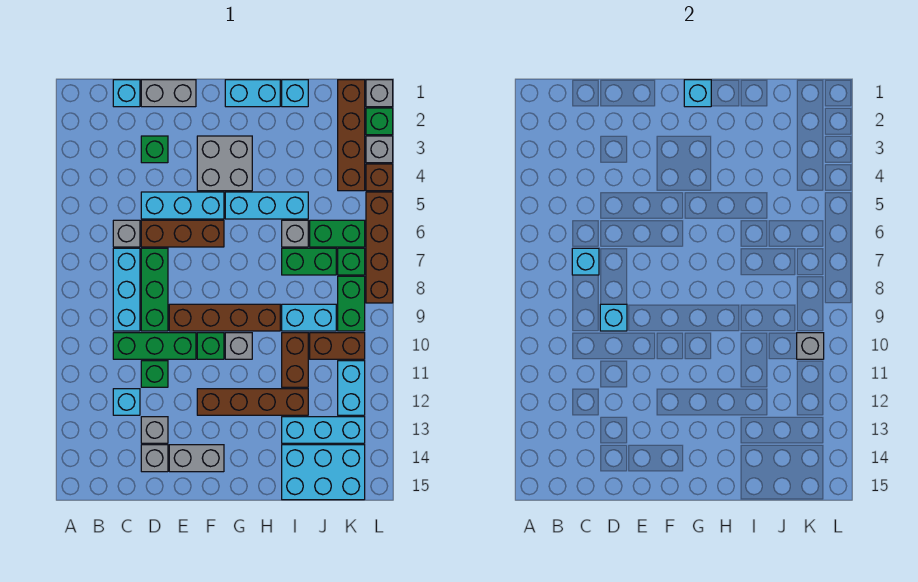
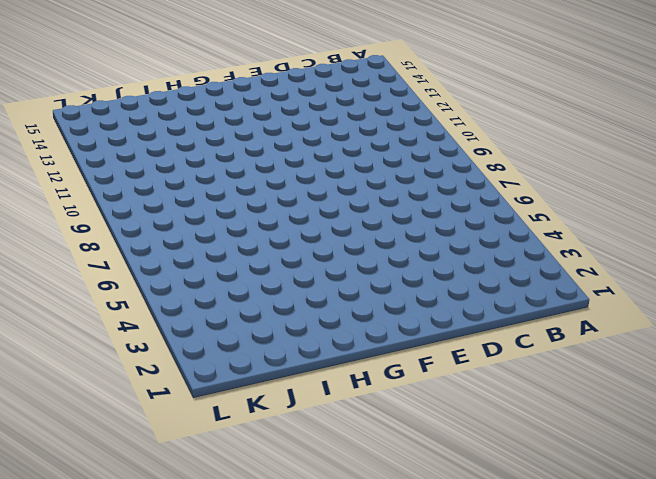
none -> cyan 1x1 brick [113,80,140,107]
none -> grey 1x1 brick [113,220,140,247]
none -> cyan 1x3 brick [113,248,140,331]
none -> green 1x3 brick [113,333,196,359]

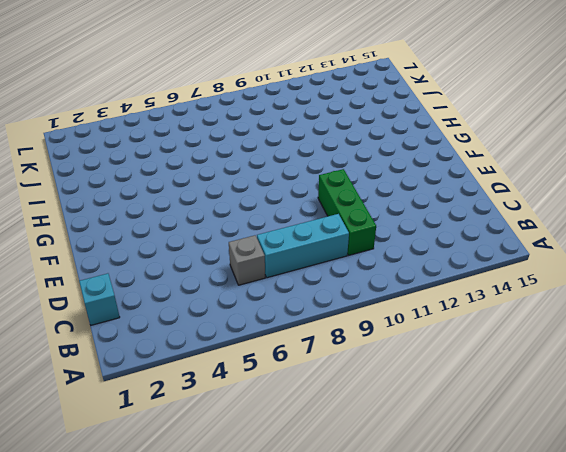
none -> cyan 1x1 brick [113,389,140,415]
none -> grey 1x2 brick [141,80,196,107]
none -> green 1x1 brick [141,136,168,163]
none -> cyan 1x3 brick [141,192,224,219]

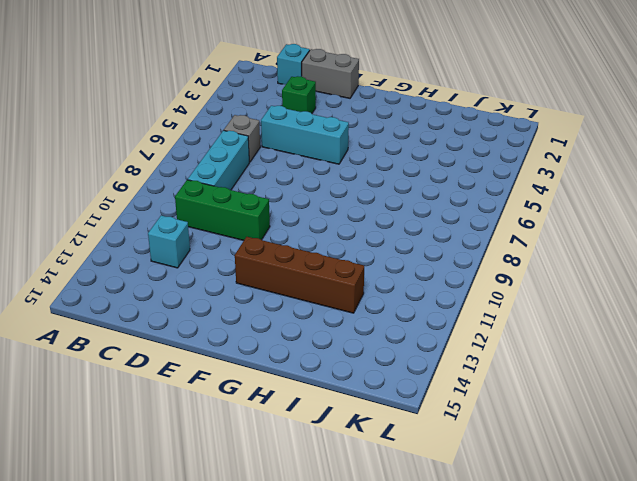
none -> brown 1x3 brick [141,220,224,247]
none -> green 1x3 brick [141,248,168,331]
none -> green 1x1 brick [141,361,168,387]
none -> grey 1x1 brick [141,417,168,443]

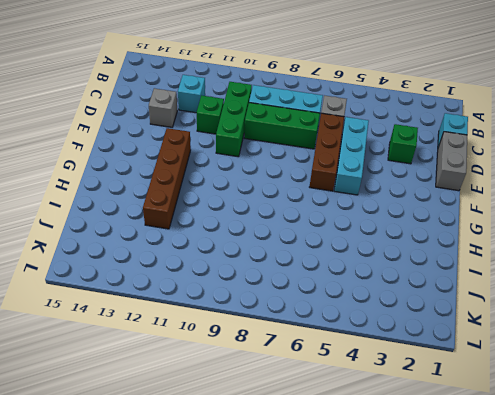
none -> grey 1x1 brick [141,445,168,472]
none -> brown 1x4 brick [169,304,280,331]
none -> grey 1x2 brick [169,445,224,472]
none -> grey 2x2 brick [197,136,252,191]

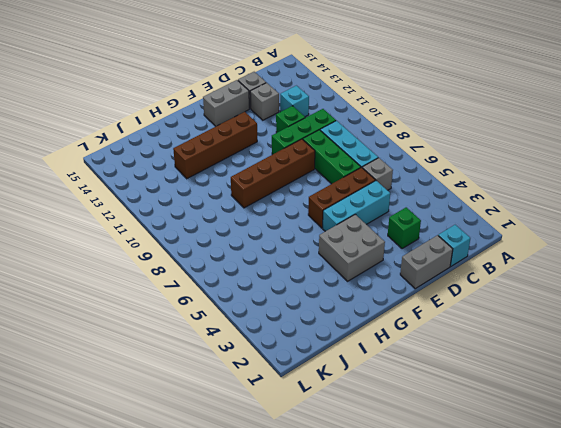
none -> green 1x1 brick [197,333,224,359]
none -> cyan 1x2 brick [225,80,280,107]
none -> cyan 1x3 brick [225,192,308,219]
none -> grey 1x1 brick [225,333,252,359]

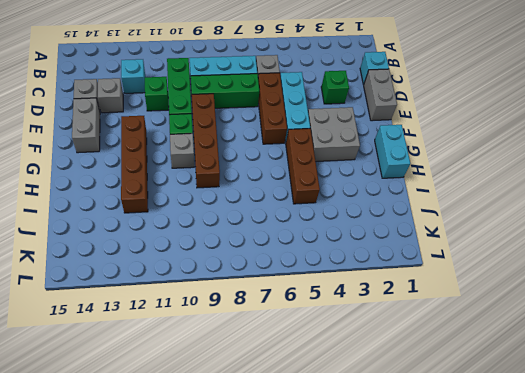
brown 1x3 brick [286,128,320,204] -> cyan 1x3 brick [225,192,308,219]
none -> cyan 1x1 brick [282,80,308,107]
none -> grey 1x1 brick [282,220,308,247]
none -> green 1x2 brick [282,248,336,275]
none -> cyan 1x2 brick [282,304,336,331]

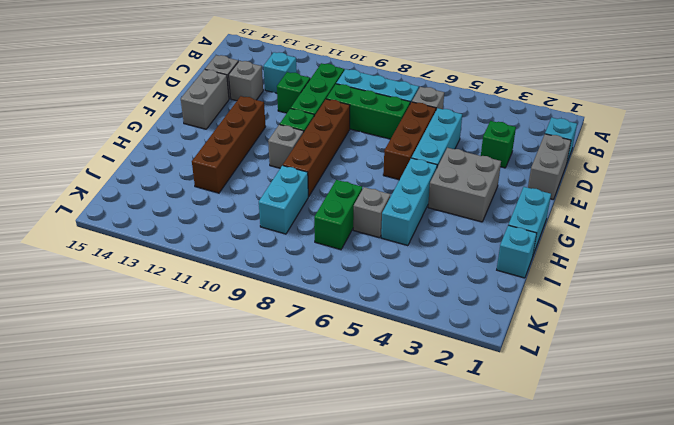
none -> brown 1x2 brick [282,333,308,387]
none -> cyan 1x3 brick [282,417,365,443]
none -> cyan 2x3 brick [282,445,365,500]
none -> green 1x2 brick [310,220,365,247]

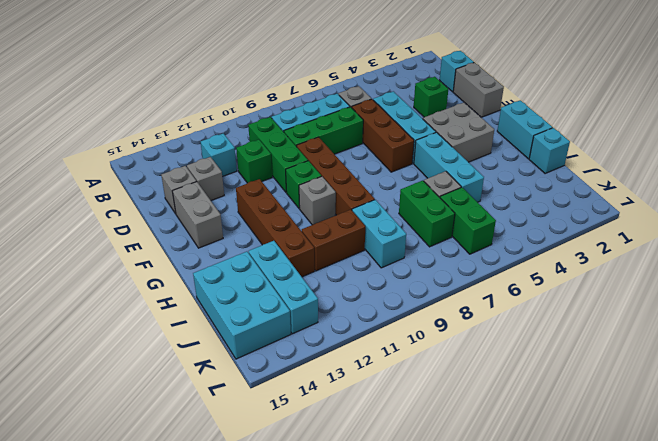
none -> brown 1x2 brick [310,333,365,359]
none -> brown 1x4 brick [338,80,365,191]
none -> green 1x1 brick [338,248,365,275]
none -> green 1x2 brick [338,276,365,331]

